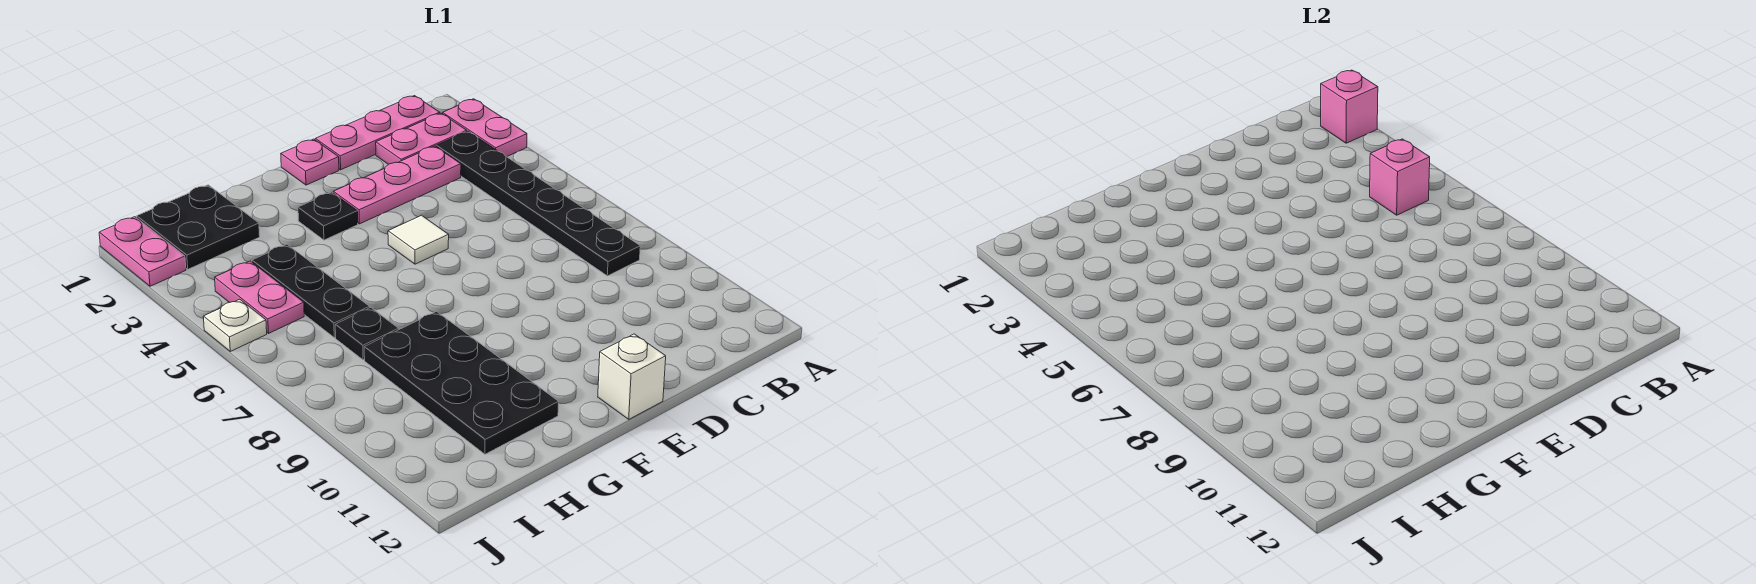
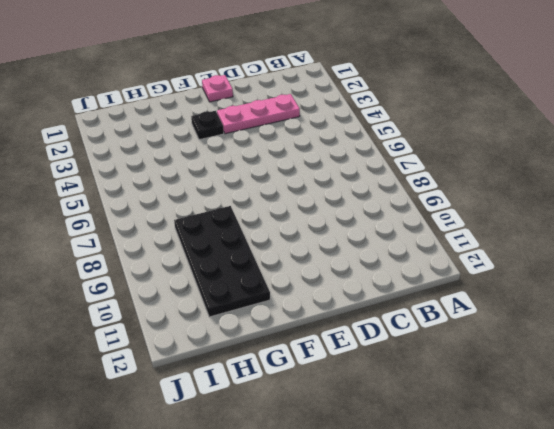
none -> pink 1x2 plate [443,99,527,157]
none -> pink 1x3 plate [315,96,440,170]
none -> pink 1x2 plate [376,113,467,164]

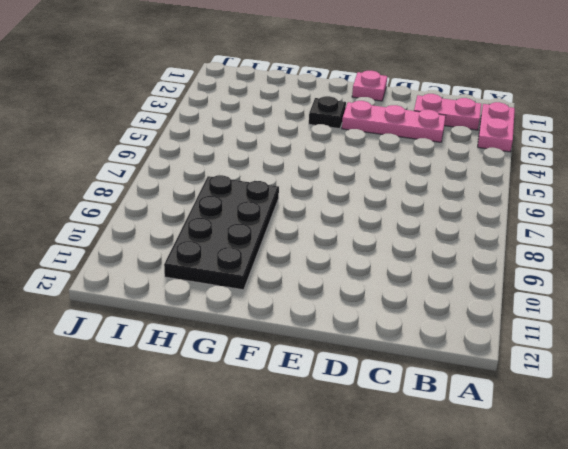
none -> pink 1x3 plate [315,96,440,170]
none -> black 1x6 plate [436,131,640,276]
none -> white 1x1 tile [388,215,449,264]

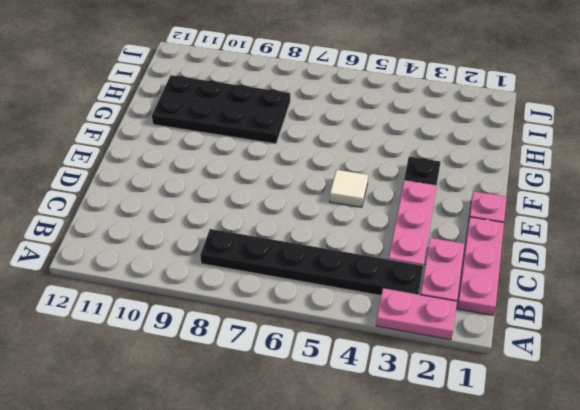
none -> white 1x1 brick [598,334,666,419]
none -> black 2x2 plate [137,185,260,269]
none -> black 1x3 plate [252,244,369,338]

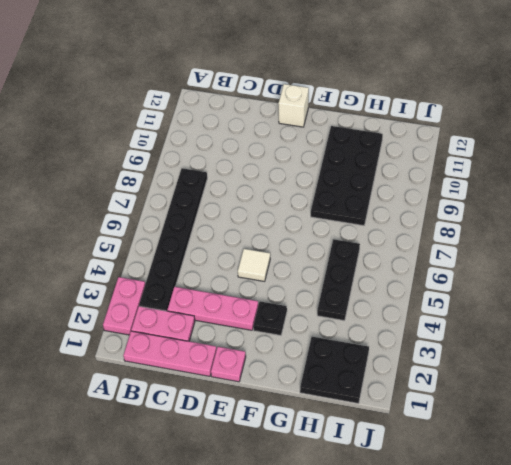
none -> black 1x1 plate [335,307,398,360]
none -> pink 1x2 plate [215,261,304,333]
none -> pink 1x2 plate [99,217,186,286]

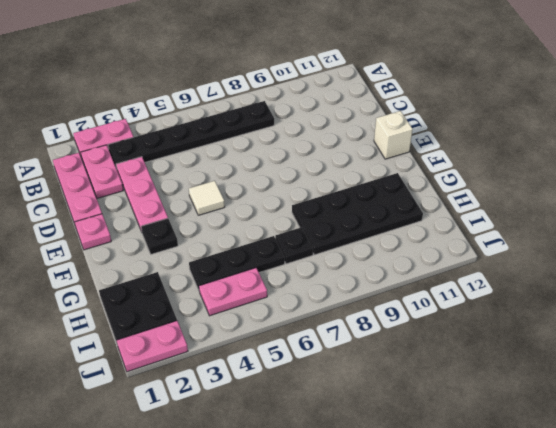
none -> white 1x1 plate [203,299,267,351]
none -> pink 1x1 brick [1321,70,1378,143]
none -> pink 1x1 brick [1370,139,1430,215]

